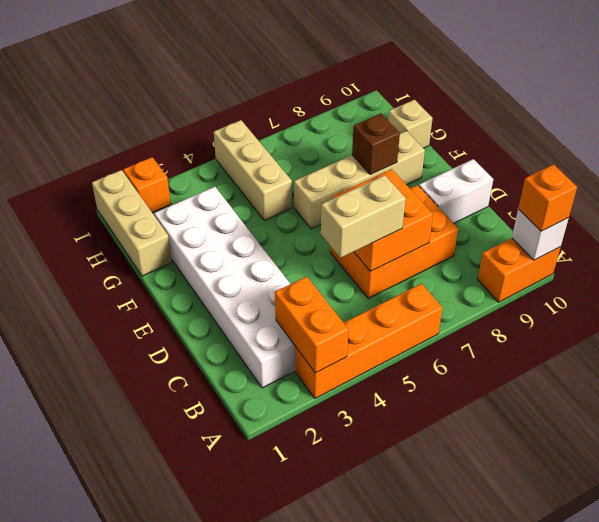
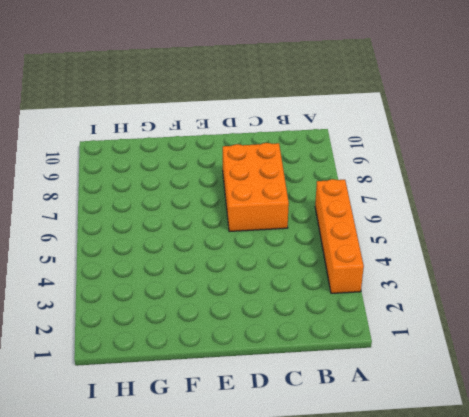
none -> orange 1x2 brick [478,238,561,302]
none -> white 2x6 brick [154,187,296,388]
none -> white 1x2 brick [419,159,493,223]

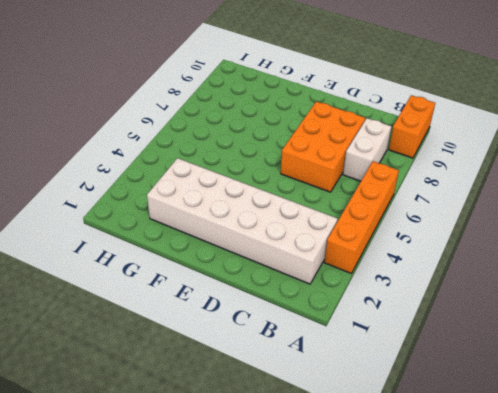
white 1x2 brick [343,118,391,181] -> white 1x2 brick moved to [419,159,493,223]
none -> tan 1x4 brick [294,131,425,229]
none -> tan 1x3 brick [92,170,172,276]
none -> tan 1x3 brick [214,120,292,220]

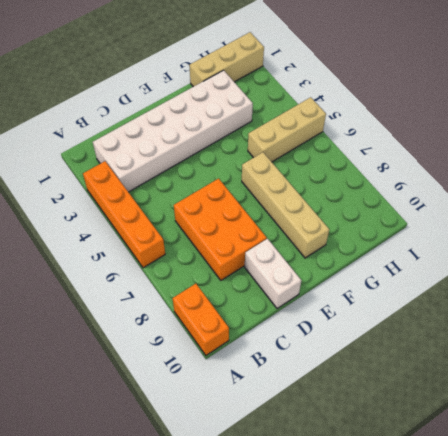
none -> tan 1x1 brick [388,100,433,148]
none -> orange 1x1 brick [123,157,171,213]
none -> orange 1x2 brick [275,276,349,373]

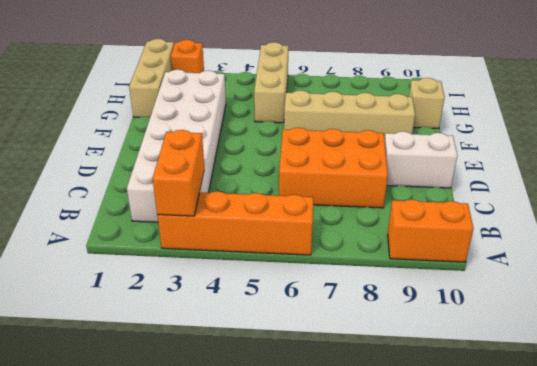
none -> white 1x1 brick [512,209,569,260]
none -> orange 2x2 brick [332,169,433,271]
none -> brown 1x1 brick [352,114,400,175]

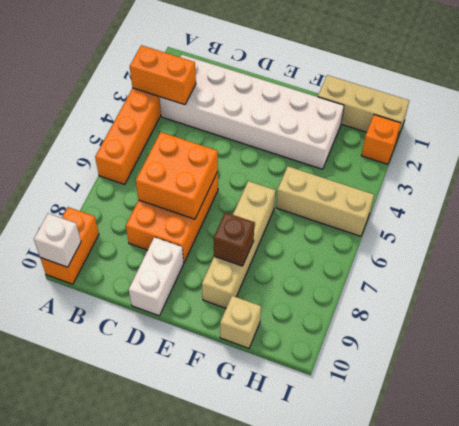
none -> orange 1x1 brick [518,164,577,231]
none -> tan 1x2 brick [321,175,406,258]

